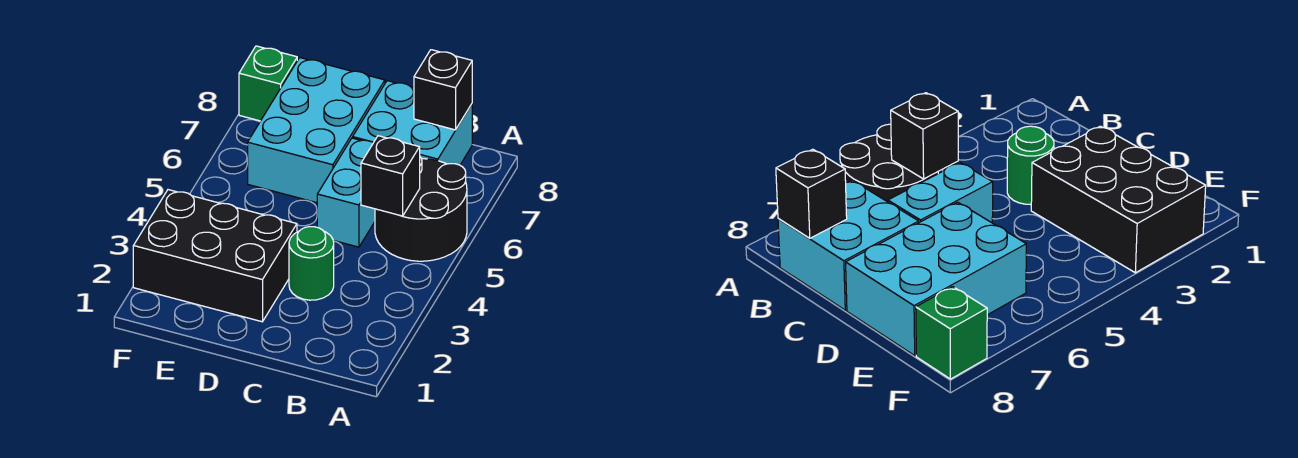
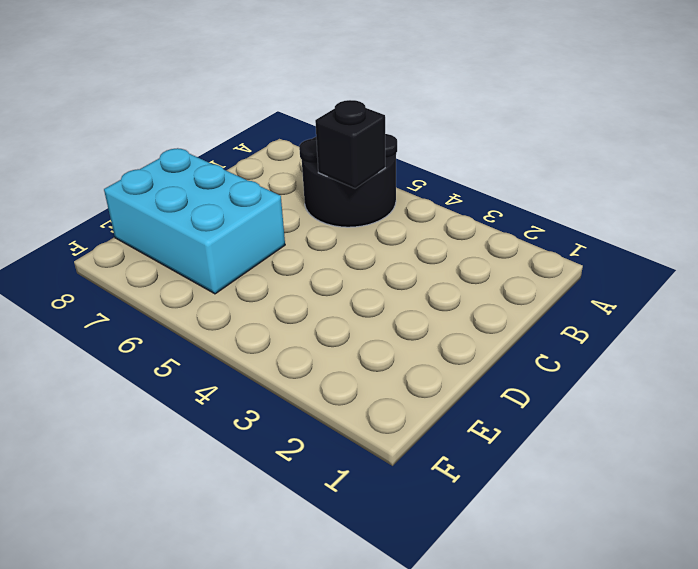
none -> cyan 2x2 brick [353,81,472,165]
none -> green 1x1 round brick [289,227,334,300]

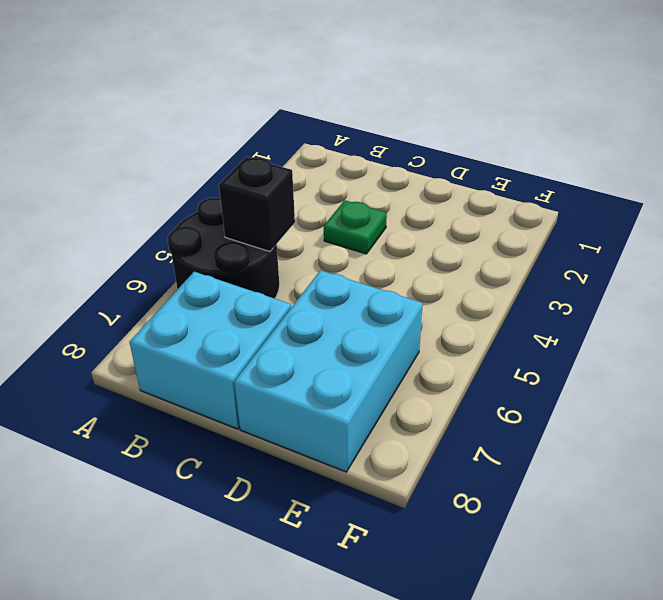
green 1x1 plate [324,200,387,254] -> green 1x1 round brick [289,227,334,300]
none -> cyan 1x2 brick [317,138,375,247]
none -> black 2x3 brick [133,190,297,322]

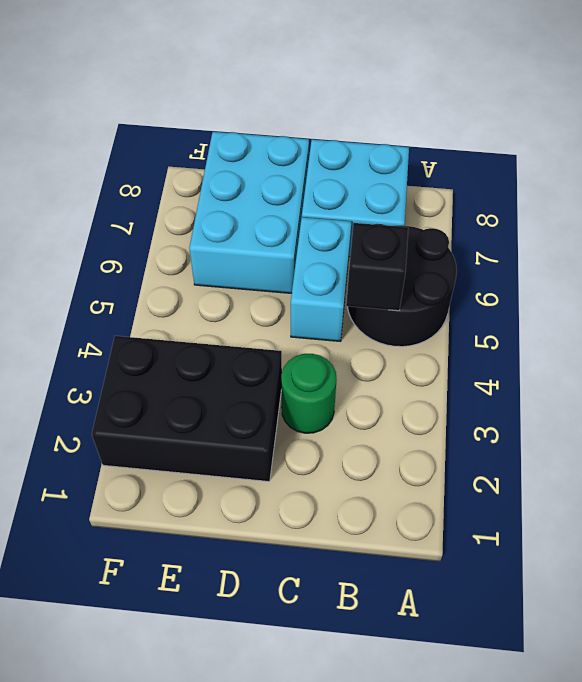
none -> green 1x1 brick [239,46,297,121]
none -> black 1x1 brick [414,50,472,130]

